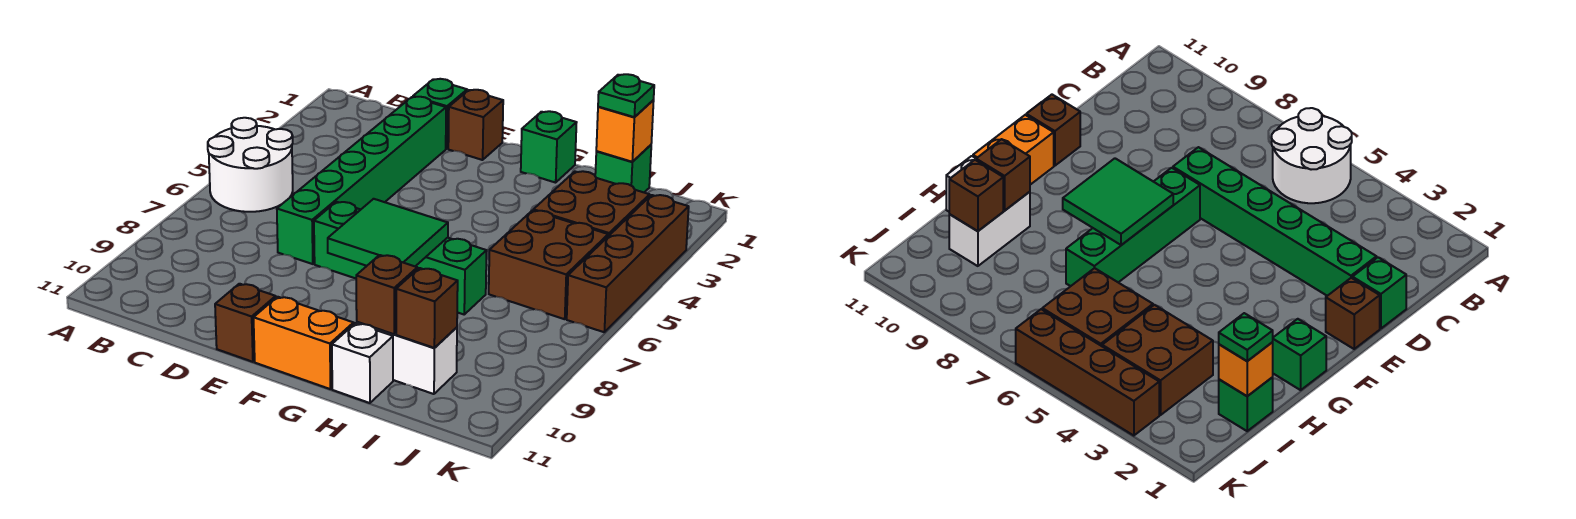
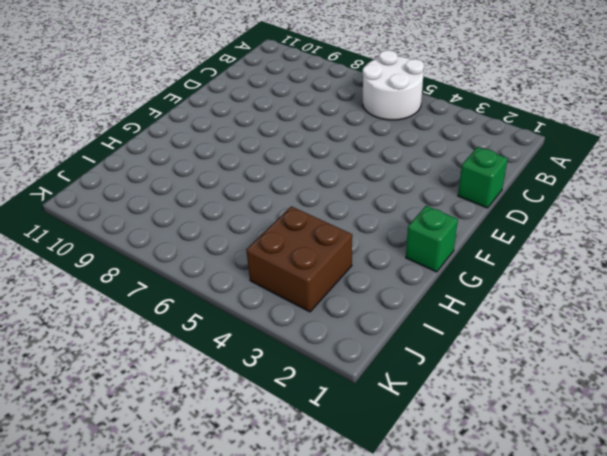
none -> green 1x6 brick [277,97,446,264]
none -> brown 1x1 brick [448,90,503,160]
none -> green 1x4 brick [314,202,487,314]

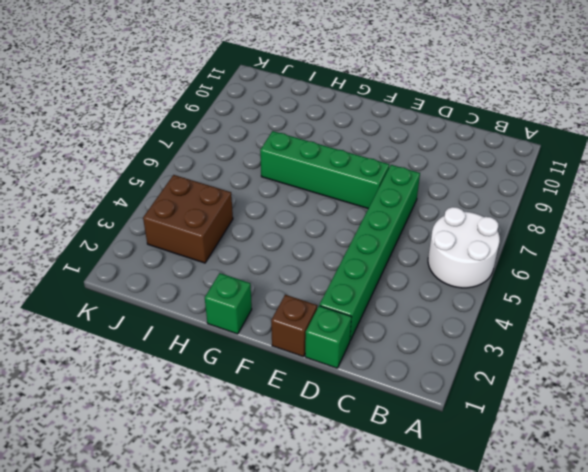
none -> brown 1x1 brick [215,284,276,362]
none -> orange 1x2 brick [254,297,354,389]
none -> white 1x2 brick [357,322,457,394]

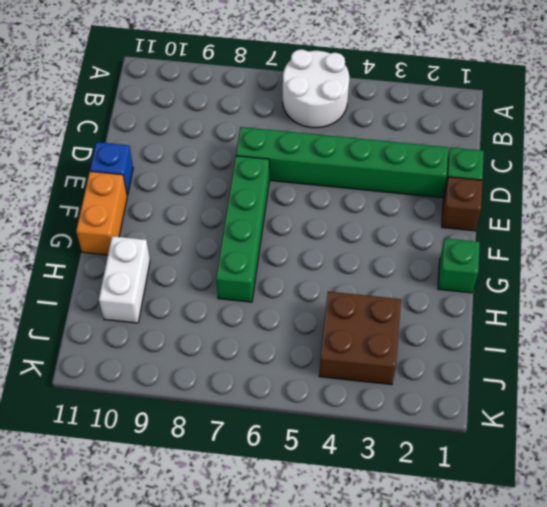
blue 1x1 brick [90,142,133,195] -> brown 1x1 brick [215,284,276,362]
none -> white 1x1 brick [332,323,393,403]
none -> green 1x1 brick [595,145,651,192]
none -> brown 2x2 brick [489,210,608,319]

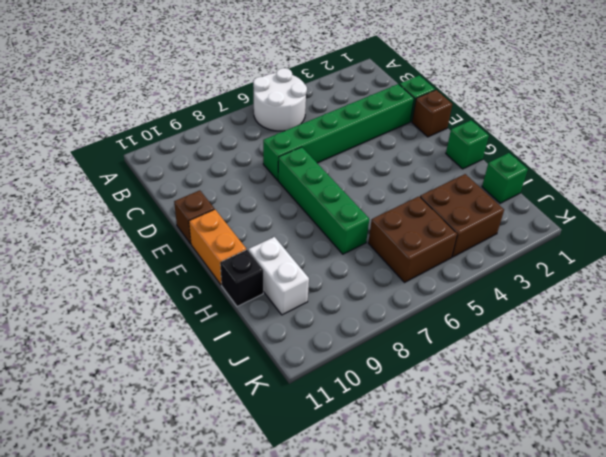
black 1x1 brick [220,250,263,307] -> white 1x1 brick [332,323,393,403]
none -> brown 1x4 brick [567,195,689,332]
none -> green 2x2 tile [328,199,448,266]
none -> brown 1x1 brick [356,255,417,334]

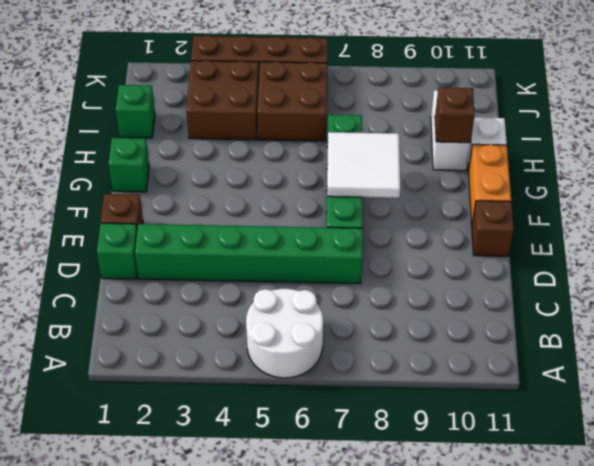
white 2x2 tile [327,132,400,198] -> green 2x2 tile [328,199,448,266]
none -> orange 1x1 brick [596,100,654,162]
none -> brown 1x1 brick [396,268,458,348]
none -> green 1x1 plate [598,74,654,117]

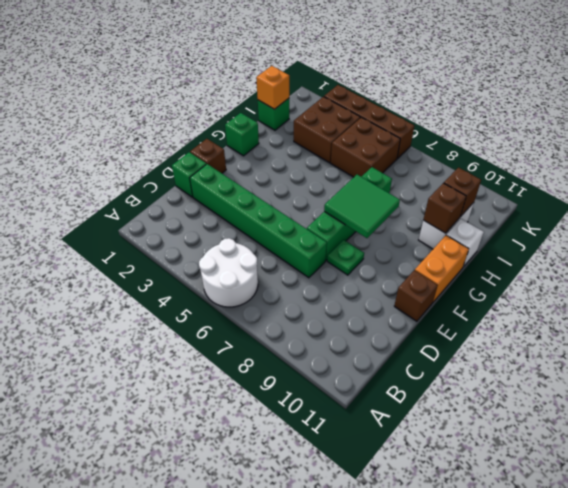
green 1x1 plate [327,240,364,275] -> green 1x1 plate moved to [598,74,654,117]

